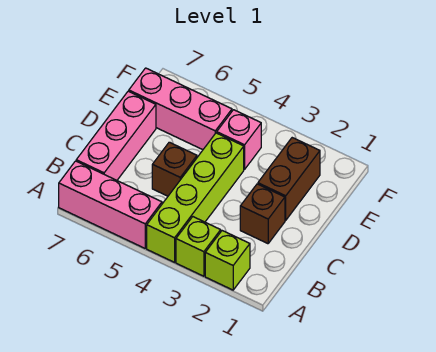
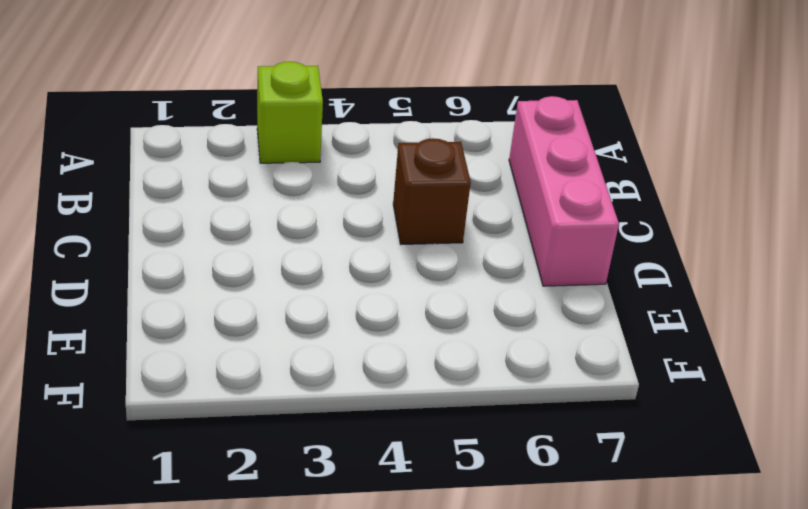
none -> lime 1x1 brick [205,231,250,290]
none -> lime 1x4 brick [147,133,244,262]

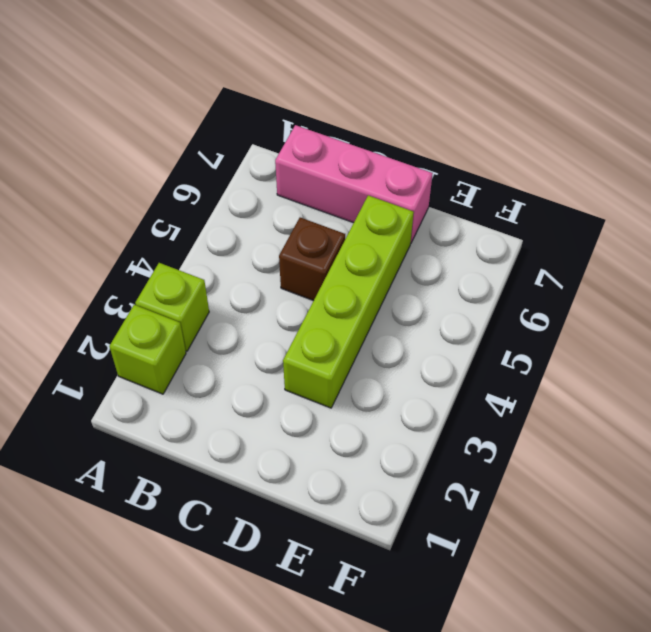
lime 1x4 brick [283,195,414,408] -> lime 1x4 brick turned to [147,133,244,262]
none -> pink 1x3 brick [59,161,162,248]
none -> brown 1x1 brick [240,184,285,244]

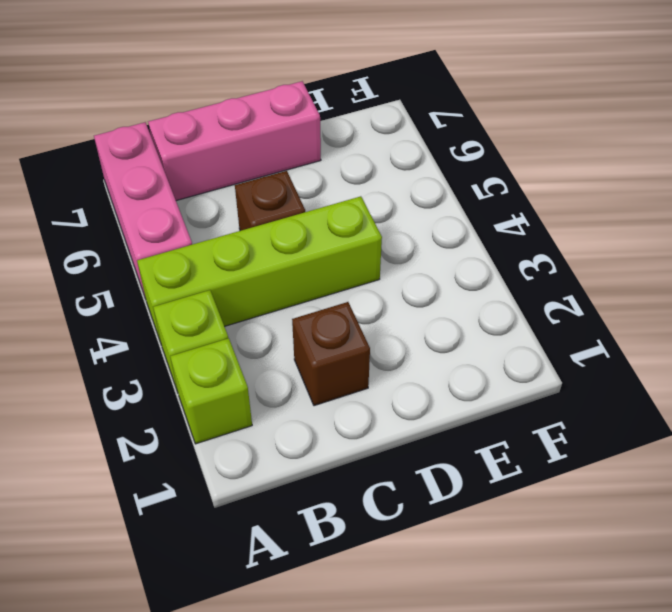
none -> brown 1x2 brick [258,138,320,220]
none -> pink 1x1 brick [217,110,261,169]

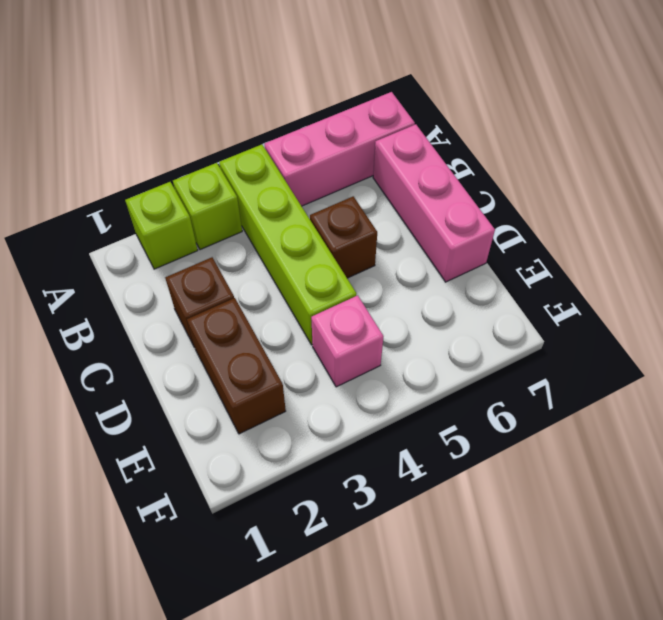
none -> pink 1x3 brick [129,68,232,150]

